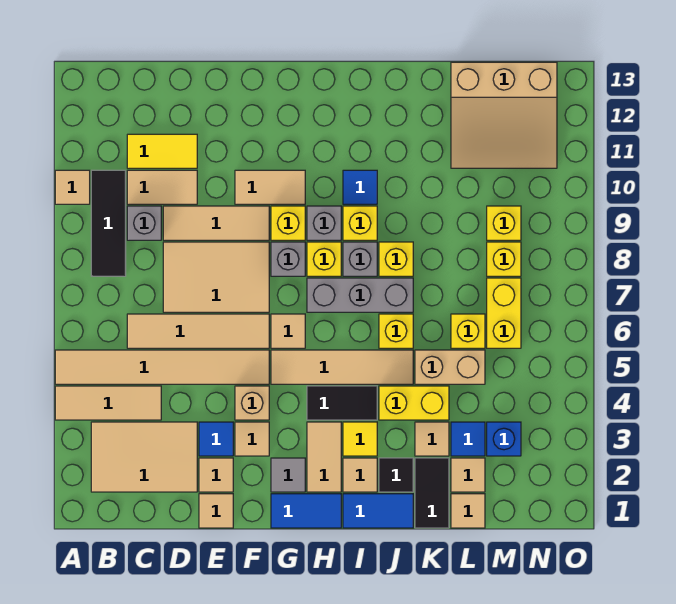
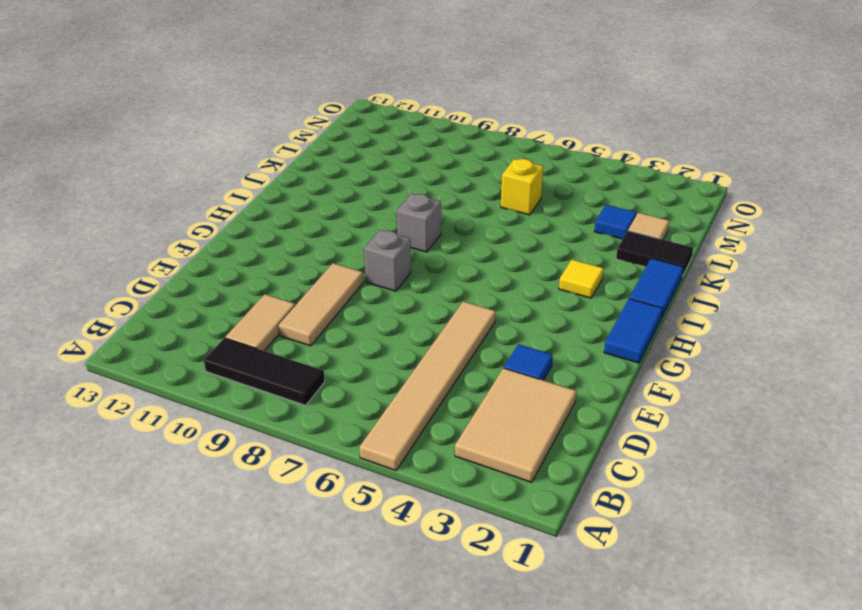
none -> tan 1x3 tile [55,386,161,420]
none -> tan 1x1 tile [55,170,90,204]
none -> tan 1x4 tile [127,314,269,348]
none -> grey 1x1 brick [127,206,161,240]

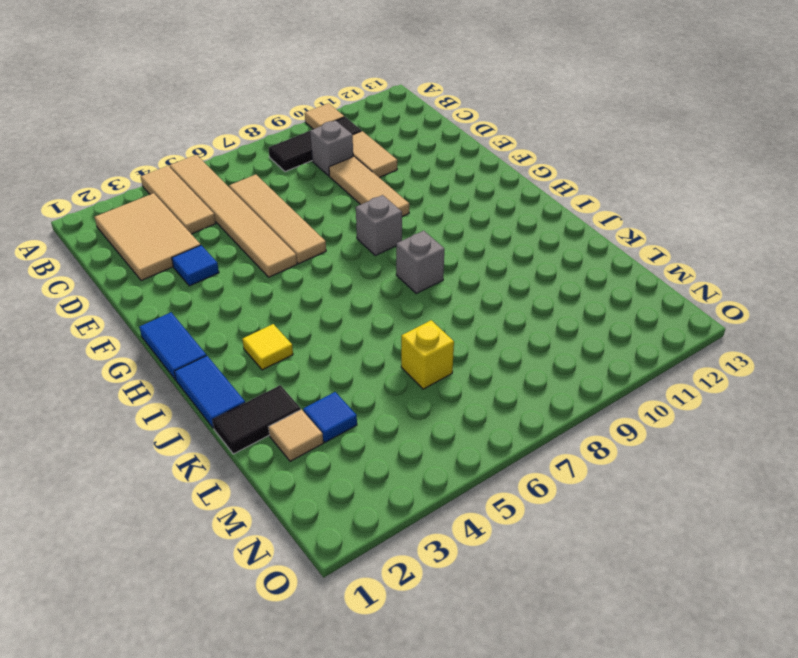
none -> yellow 1x2 tile [127,134,197,168]
none -> tan 2x3 tile [163,242,269,312]
none -> tan 1x1 tile [199,494,233,528]
none -> tan 1x1 tile [199,458,233,492]

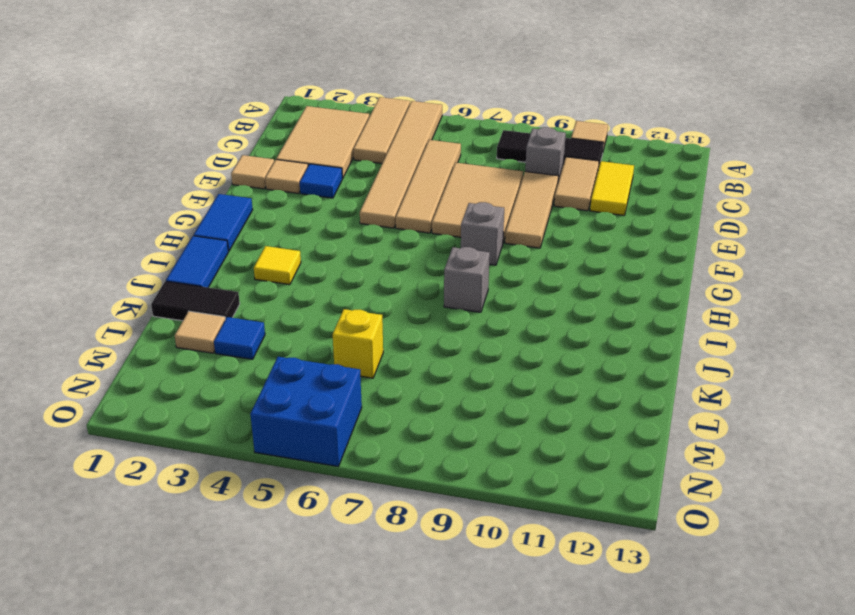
blue 2x2 brick [250,357,362,466] -> none
none -> tan 1x1 tile [235,422,269,456]
none -> tan 1x1 brick [235,386,269,420]
none -> tan 1x2 tile [235,170,305,204]
none -> grey 1x1 tile [271,458,305,492]

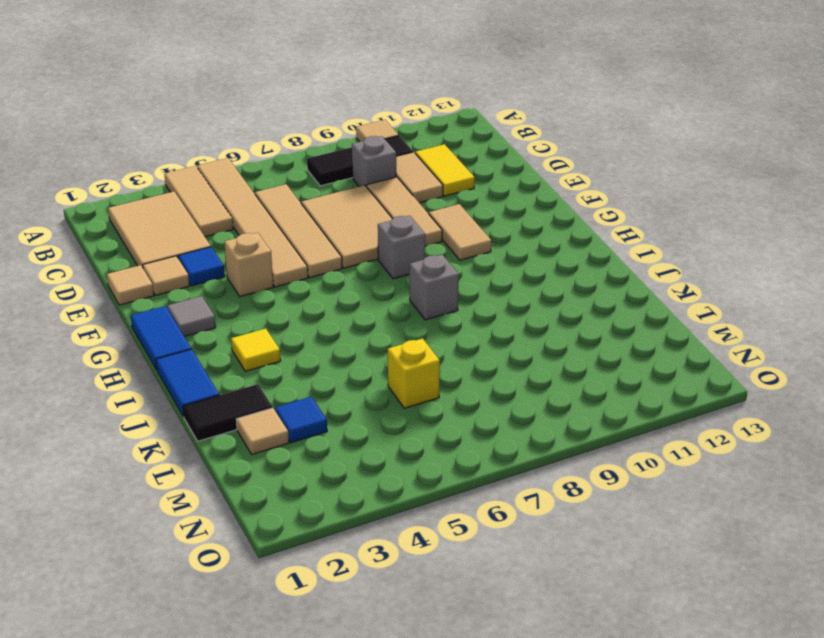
none -> tan 1x1 tile [235,422,269,456]
none -> tan 1x4 tile [271,350,413,384]
none -> tan 1x1 tile [271,314,305,348]
none -> yellow 1x1 brick [271,206,305,240]

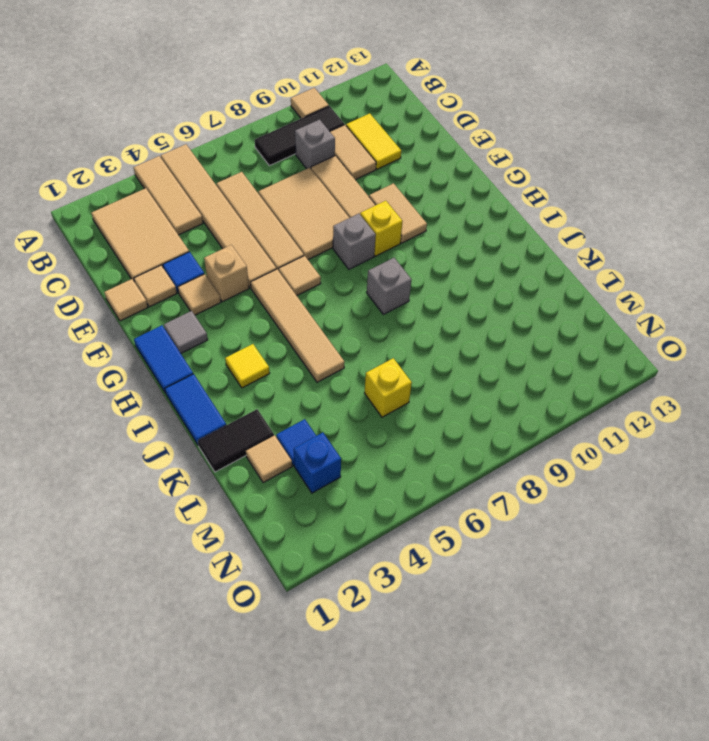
none -> tan 1x2 tile [307,422,341,492]
none -> black 1x2 tile [307,386,377,420]
none -> grey 1x3 brick [307,278,413,312]
none -> yellow 1x1 brick [307,242,341,276]

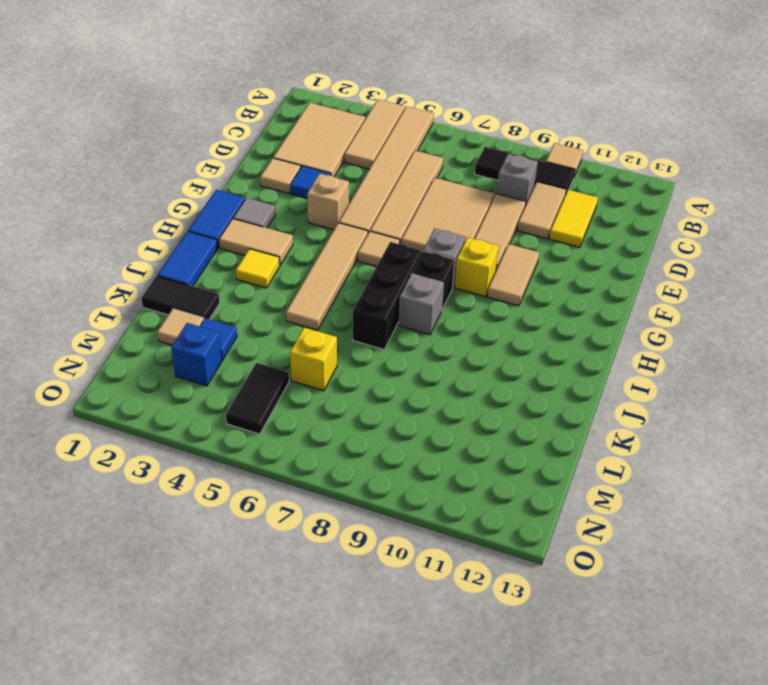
black 1x3 brick [353,242,421,350] -> grey 1x3 brick [307,278,413,312]
black 1x1 brick [412,251,455,311] -> yellow 1x1 brick [307,242,341,276]
black 1x2 tile [226,363,289,434] -> black 1x2 tile moved to [307,386,377,420]
none -> tan 1x1 tile [199,494,233,528]
none -> tan 1x1 tile [235,422,269,456]
none -> grey 1x1 brick [307,206,341,240]
none -> tan 1x1 tile [343,458,377,492]

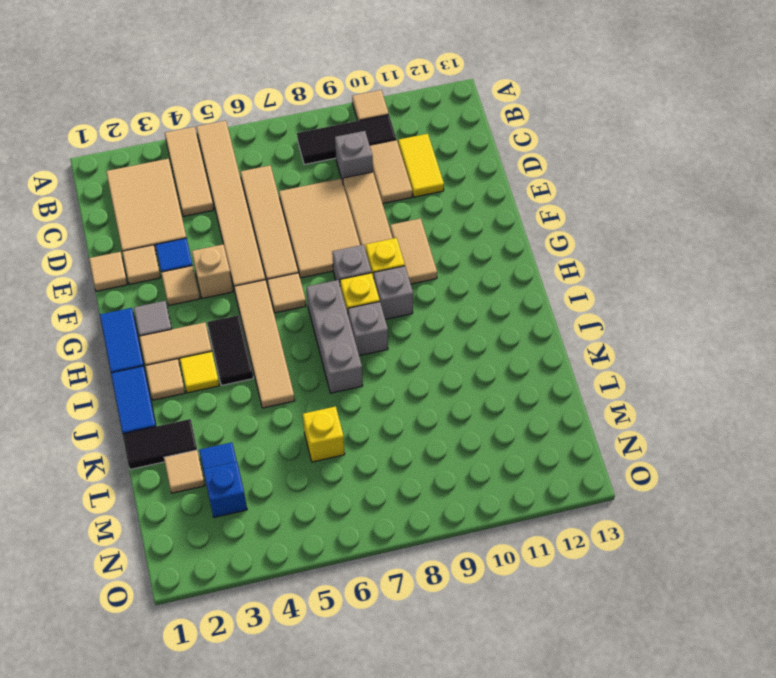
none -> yellow 1x1 brick [343,206,377,240]
none -> blue 1x1 tile [343,170,377,204]
none -> black 1x1 tile [379,458,413,492]
none -> yellow 1x2 brick [379,386,449,420]

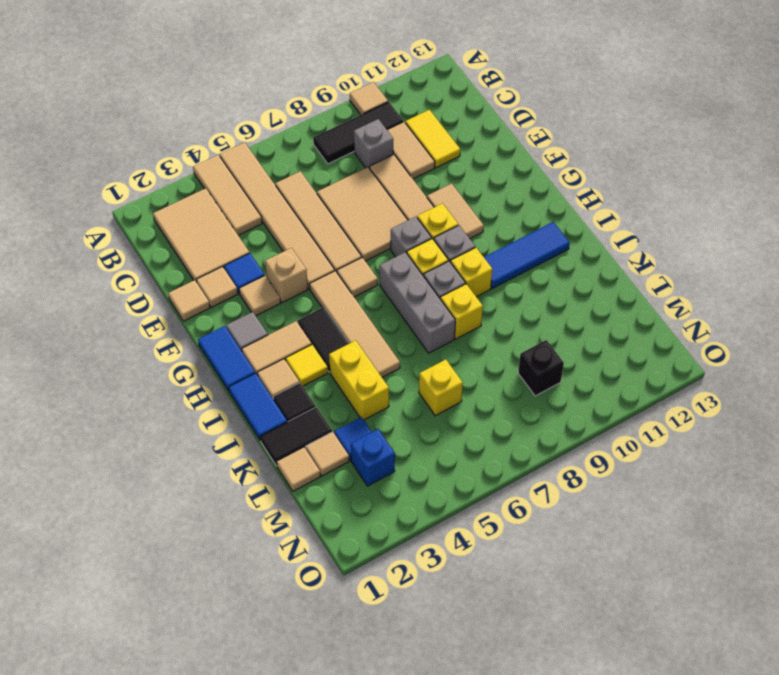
blue 1x3 tile [484,222,570,289] -> blue 1x1 tile [343,170,377,204]
black 1x1 brick [518,340,564,396] -> yellow 1x1 brick [487,206,521,240]
none -> yellow 1x1 brick [379,314,413,348]
none -> tan 1x1 tile [415,422,449,456]
none -> tan 1x2 brick [415,350,485,384]
none -> tan 3x3 slope [451,62,557,168]

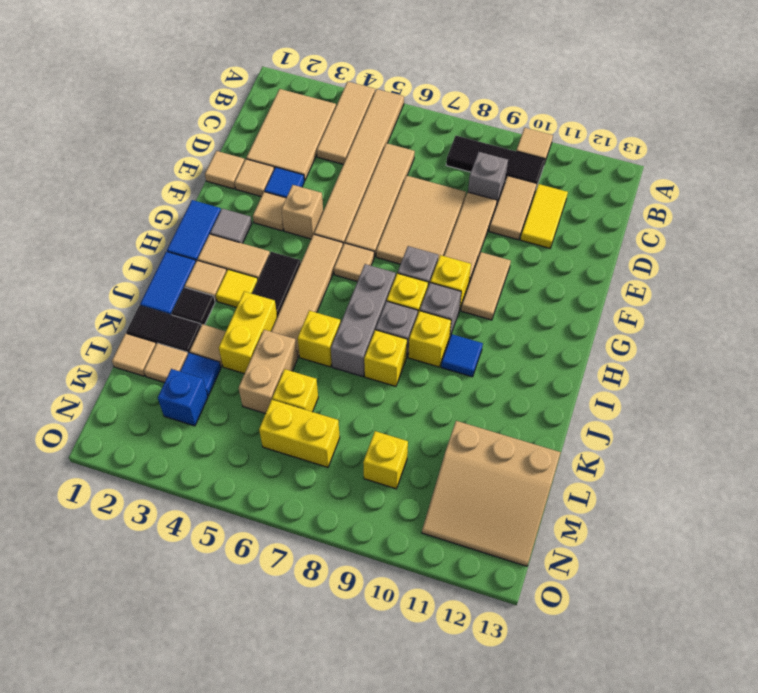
tan 3x3 slope [422,421,561,566] -> tan 3x3 slope turned to [451,62,557,168]
none -> yellow 1x1 brick [487,242,521,276]

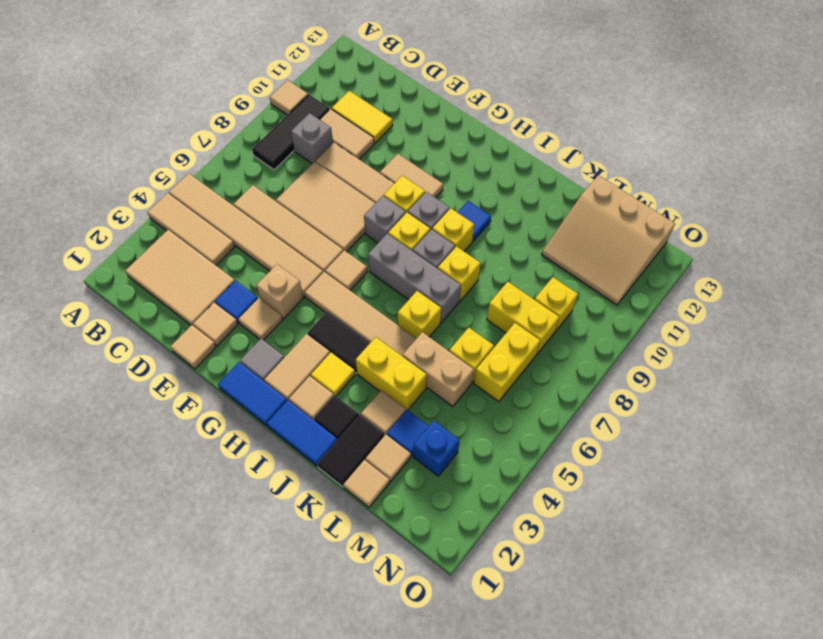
yellow 1x2 brick [487,282,559,355] -> yellow 1x1 brick [487,242,521,276]

